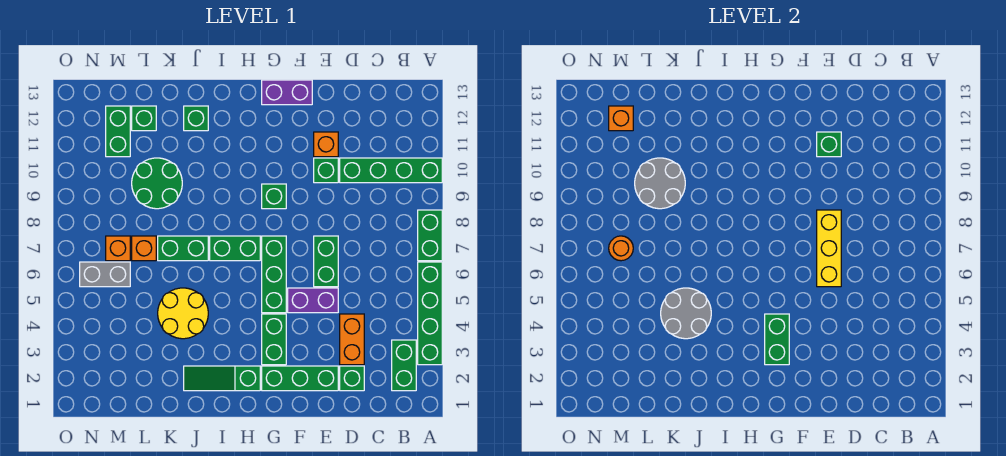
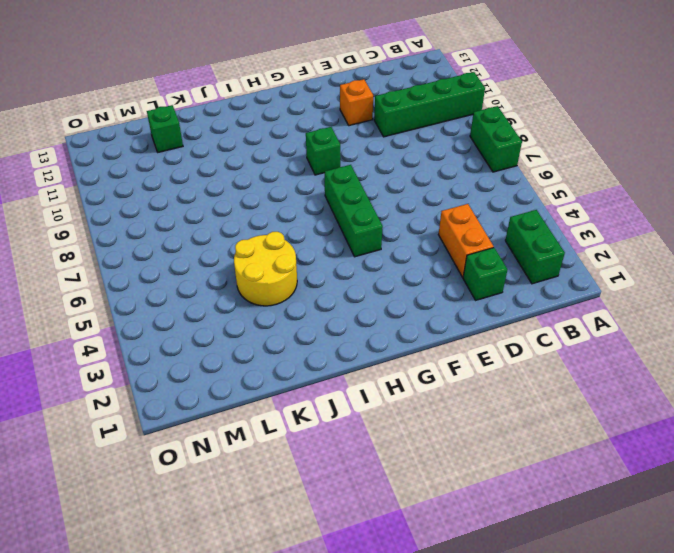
none -> green 1x4 brick [418,262,442,365]
none -> green 1x3 brick [262,366,338,391]
none -> purple 1x2 brick [288,288,338,313]
none -> green 1x2 brick [314,236,338,287]

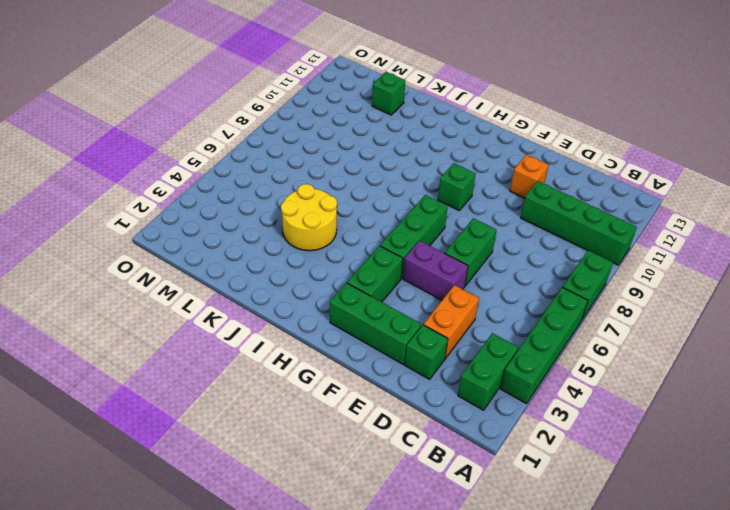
none -> green 1x1 brick [314,158,338,183]
none -> purple 1x2 brick [262,80,312,105]
none -> green 1x3 slope [184,366,260,391]
none -> green 1x2 brick [210,236,260,261]

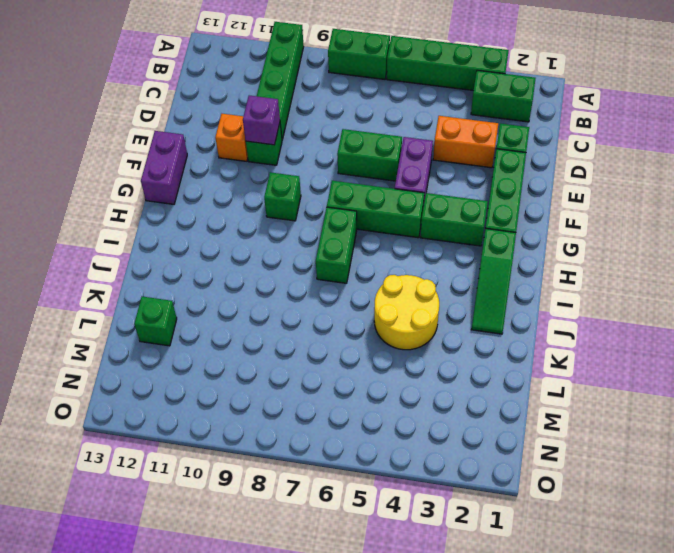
purple 1x1 brick [243,96,280,145] -> none
none -> green 1x2 brick [158,236,208,261]
none -> green 1x1 brick [184,106,208,131]
none -> green 2x2 round brick [132,158,182,209]
none -> orange 1x1 brick [132,236,156,261]

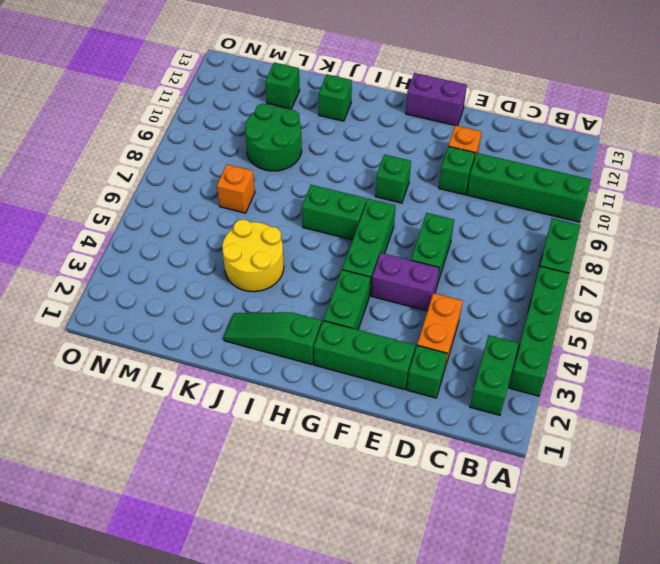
none -> green 1x2 brick [158,236,208,261]
none -> grey 1x2 brick [80,262,130,287]
none -> orange 1x1 brick [106,236,130,261]
none -> green 1x2 brick [106,106,130,157]

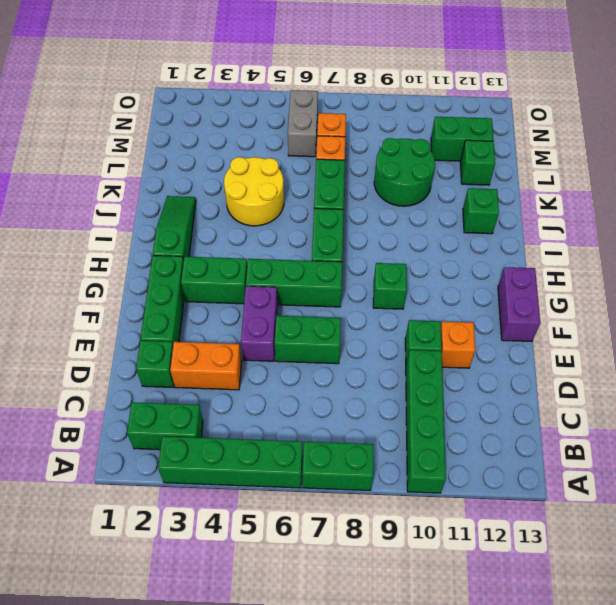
none -> yellow 1x3 brick [817,210,841,287]
none -> green 1x1 brick [817,132,841,157]
none -> green 1x2 brick [765,314,789,365]
none -> grey 2x2 round brick [661,288,711,339]

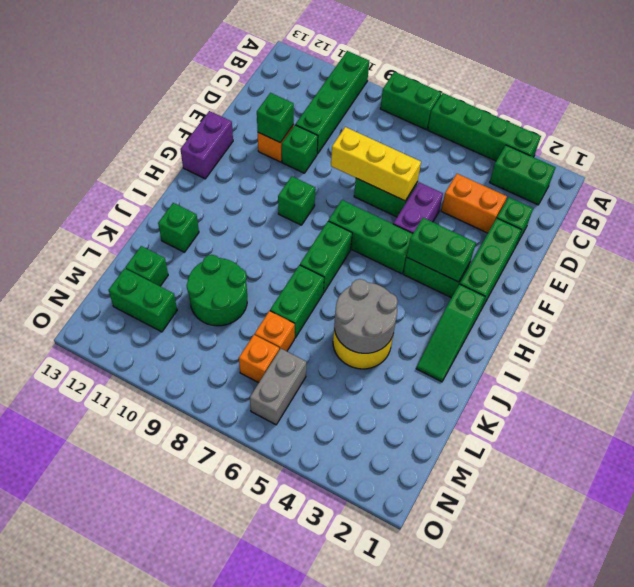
none -> grey 2x2 round brick [635,158,685,209]
none -> orange 1x1 round brick [609,236,633,261]
none -> orange 1x1 brick [609,106,633,131]

